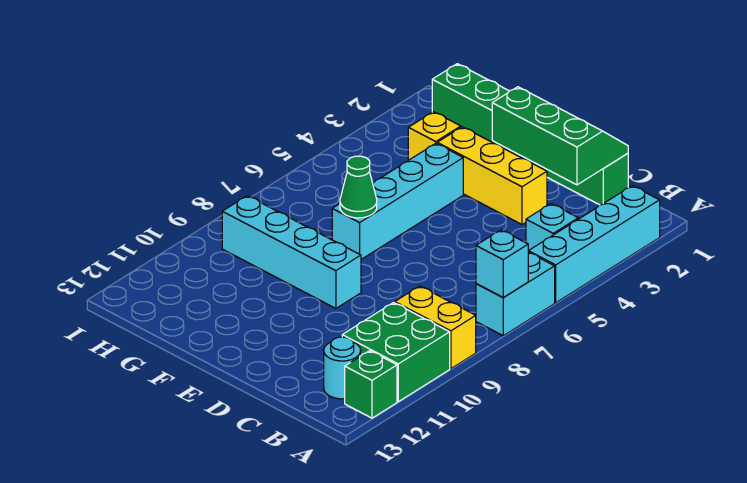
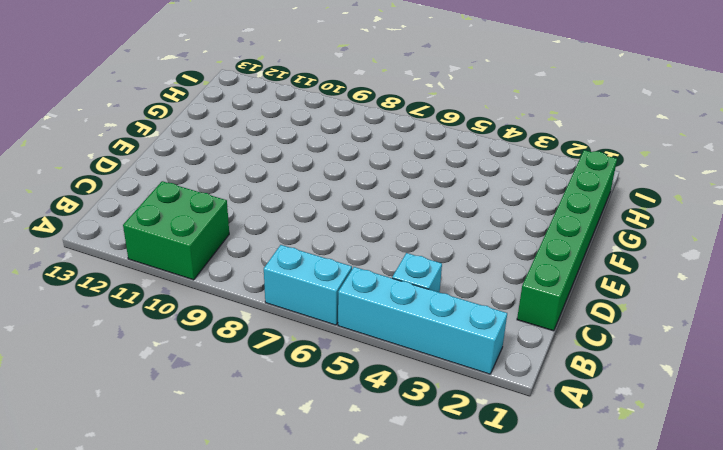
none -> yellow 1x2 brick [395,286,476,369]
none -> green 1x1 brick [345,351,397,418]
none -> cyan 1x1 round brick [324,337,361,399]

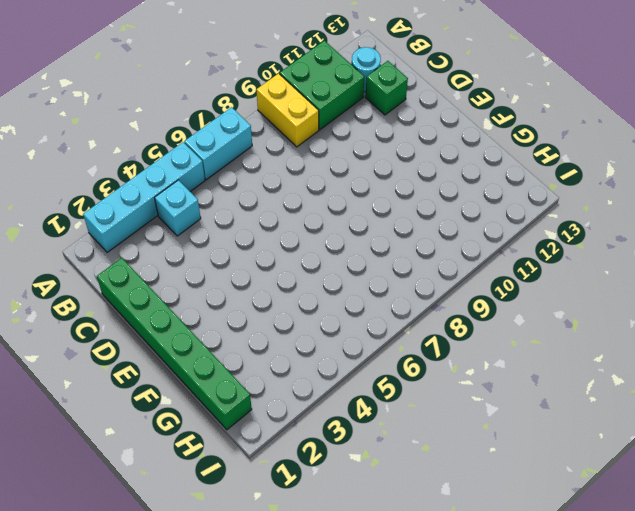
green 1x1 brick [365,61,408,115] -> green 1x1 brick moved to [345,351,397,418]
none -> yellow 1x3 brick [437,127,547,224]
none -> cyan 1x4 brick [222,196,361,308]
none -> cyan 1x4 brick [332,143,463,259]

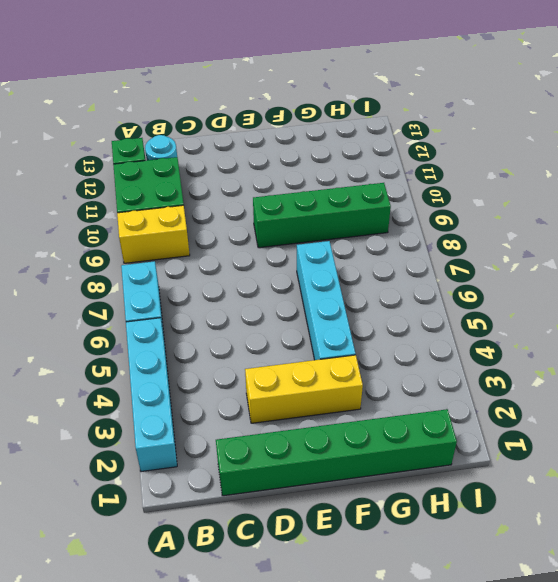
green 1x4 brick [253,183,391,248] -> cyan 1x4 brick [222,196,361,308]
none -> cyan 1x1 brick [526,204,578,251]
none -> yellow 1x1 brick [408,112,461,160]
none -> cyan 1x1 brick [476,230,528,298]

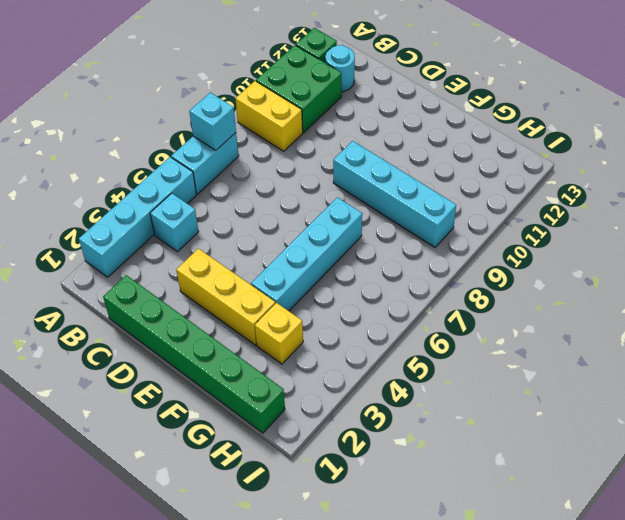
none -> green 2x3 slope [492,87,628,185]
none -> green 1x1 cone [340,156,377,218]

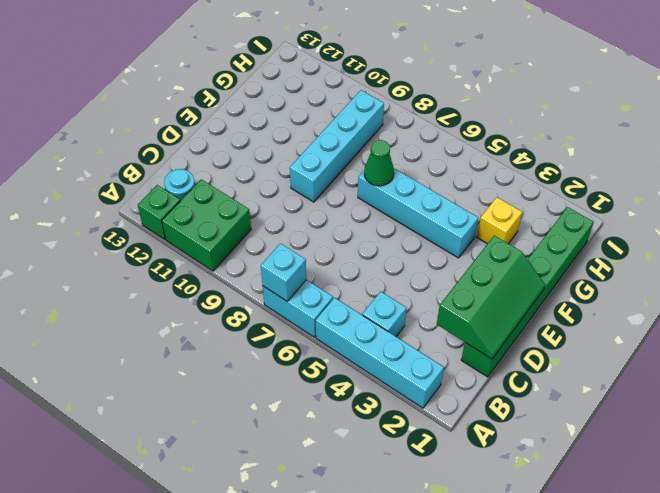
none -> yellow 1x2 brick [395,286,476,369]
none -> yellow 1x3 brick [437,127,547,224]

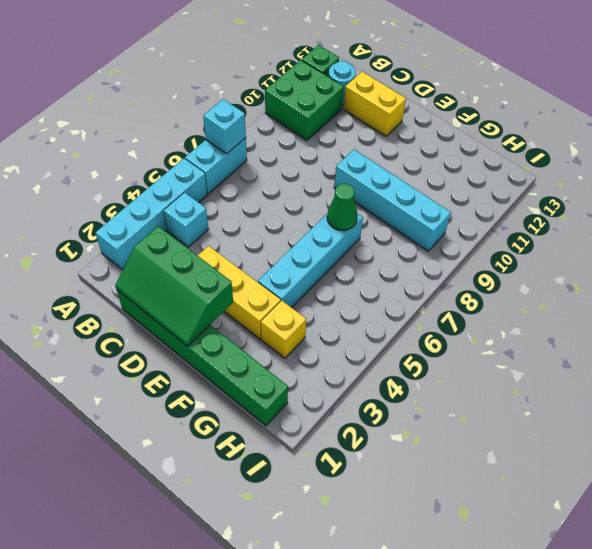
yellow 1x2 brick [343,72,406,136] -> yellow 1x2 brick moved to [395,286,476,369]

